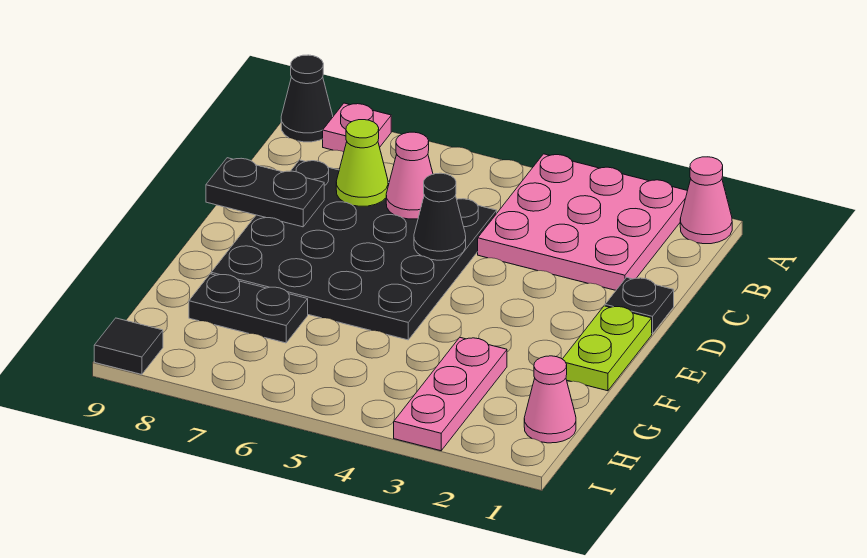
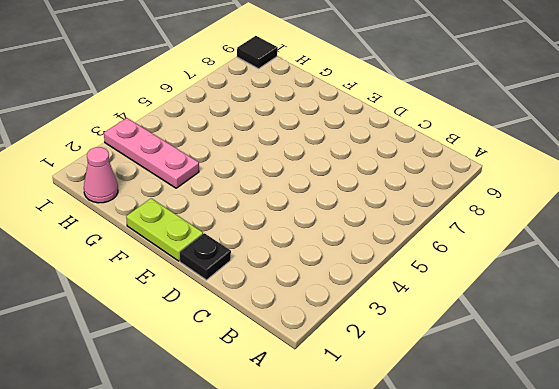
none -> pink 1x1 cone [680,157,732,244]
none -> pink 3x3 plate [478,154,687,290]
none -> pink 1x1 plate [323,103,391,152]

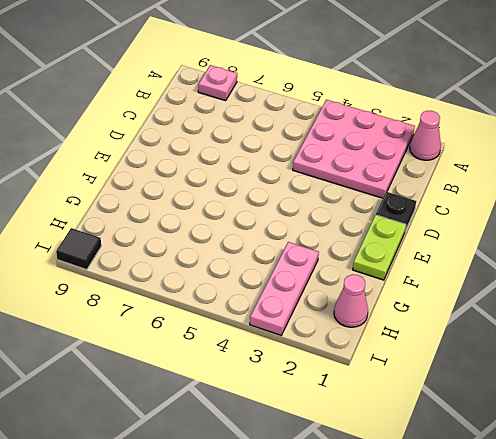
none -> black 1x1 cone [281,55,333,142]
none -> black 4x4 plate [211,160,497,340]
none -> black 1x2 plate [189,274,308,343]

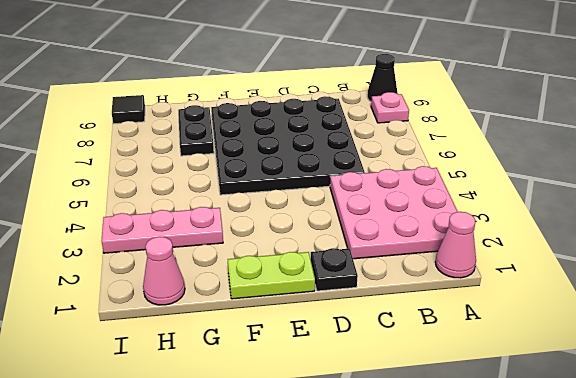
none -> pink 1x1 cone [386,132,433,219]
none -> lime 1x1 cone [336,120,388,206]
none -> black 1x1 cone [414,173,466,260]

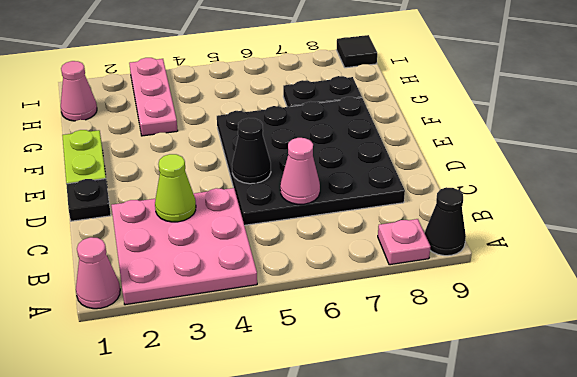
lime 1x1 cone [155,154,196,222] -> lime 1x1 cone moved to [336,120,388,206]
none -> black 1x2 plate [206,158,324,227]

